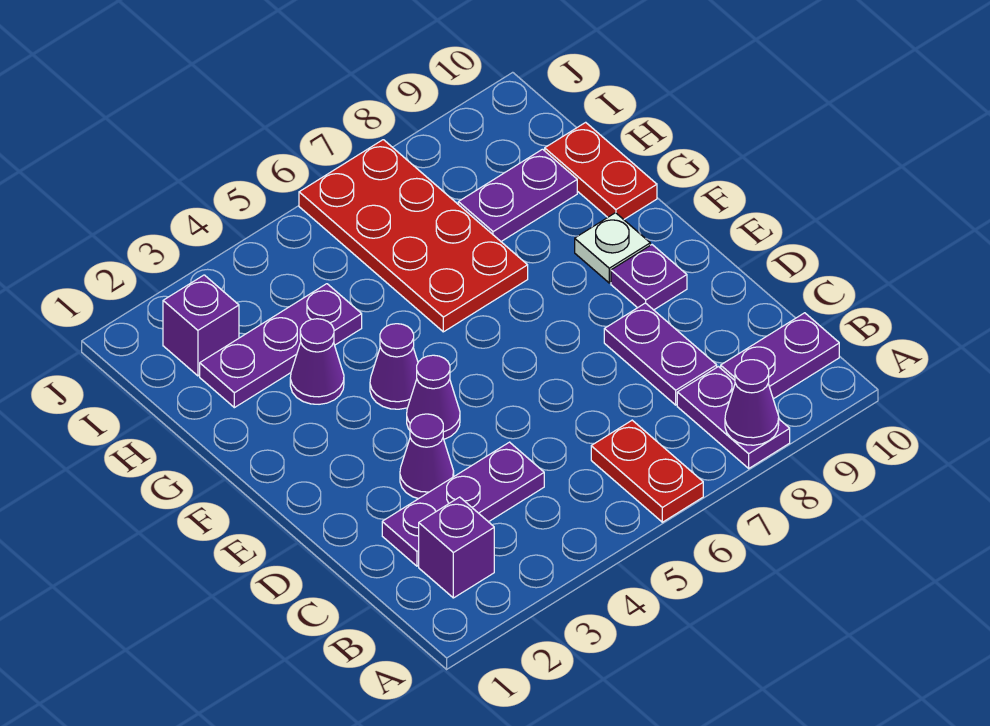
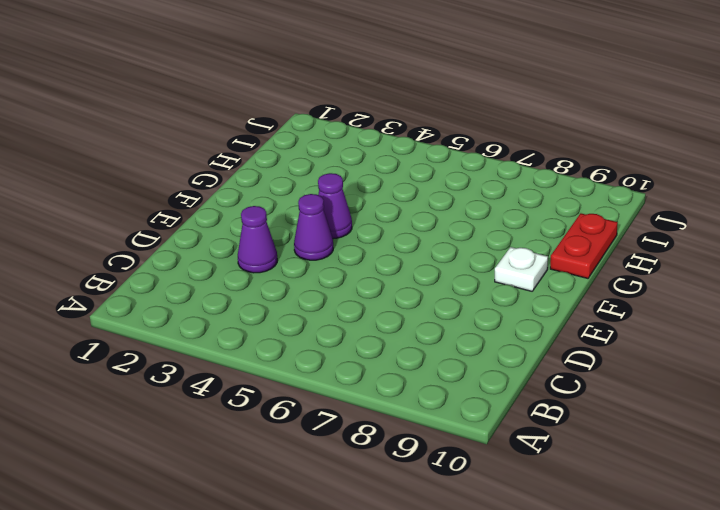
none -> red 1x2 plate [591,420,703,522]
none -> purple 1x2 plate [677,367,790,468]
none -> purple 1x1 brick [419,497,494,598]

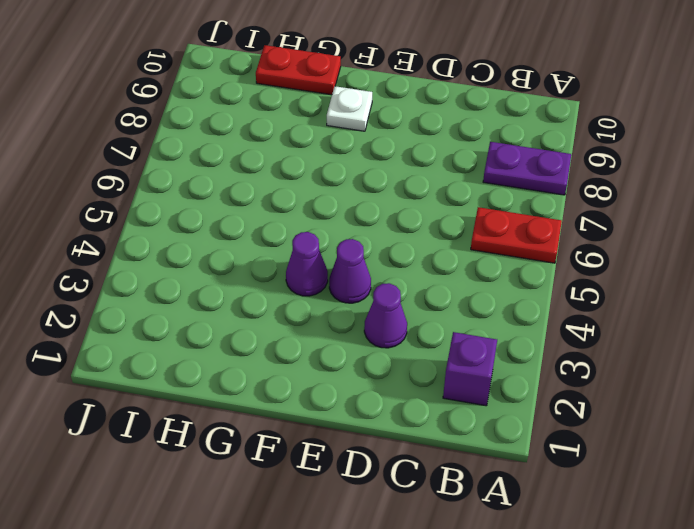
none -> purple 1x2 plate [721,313,839,399]
none -> purple 1x3 plate [382,442,544,566]
none -> purple 1x2 plate [604,303,717,405]

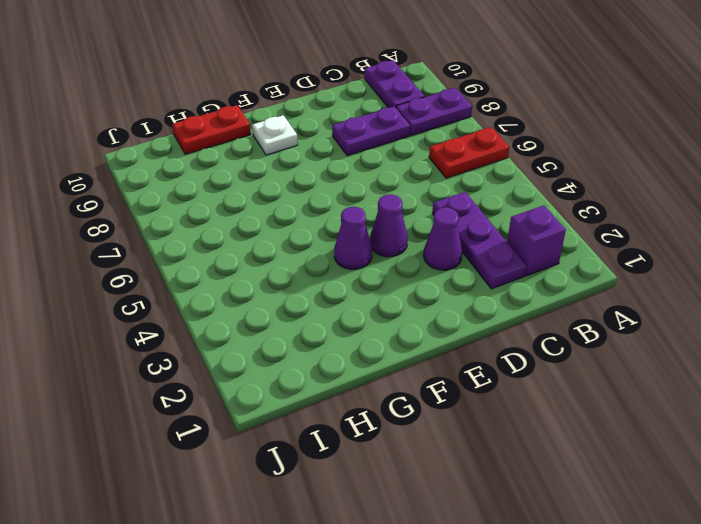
none -> purple 1x1 plate [611,245,687,310]
none -> purple 1x1 cone [290,319,344,404]
none -> red 2x4 plate [299,140,528,332]

